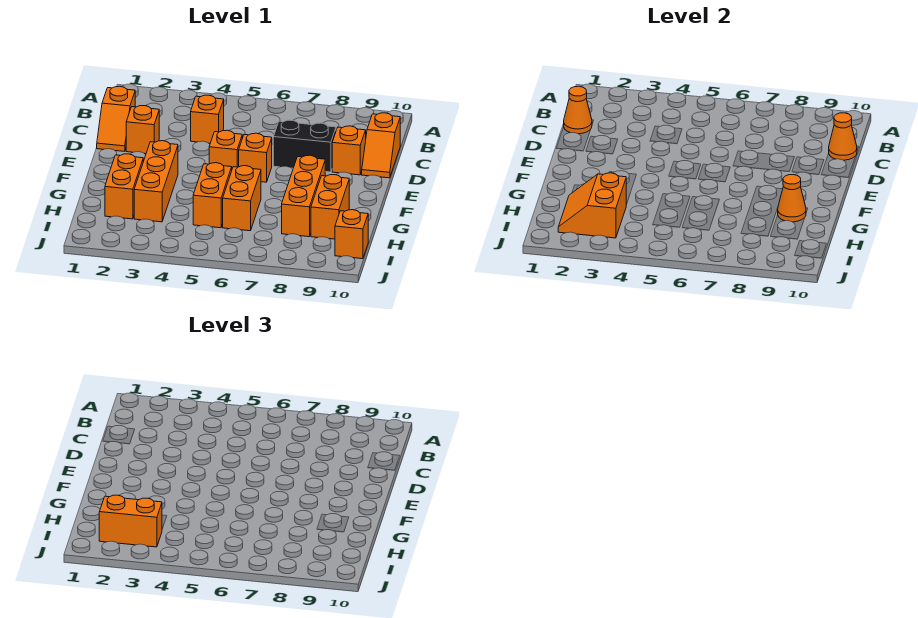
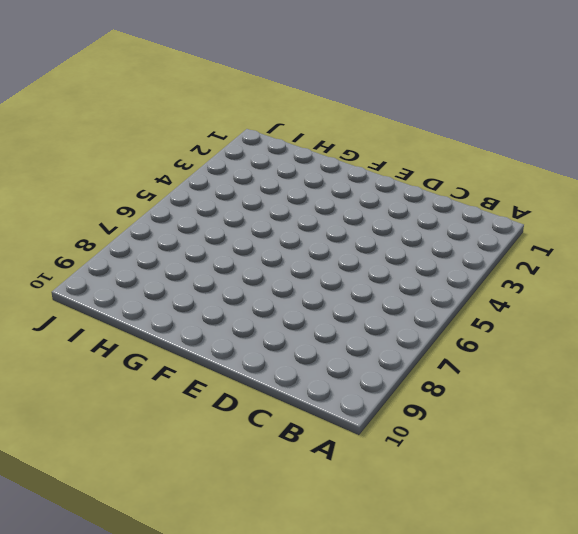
none -> orange 1x2 slope [97,86,135,151]
none -> orange 1x1 brick [191,95,224,143]
none -> orange 1x2 slope [362,113,400,178]

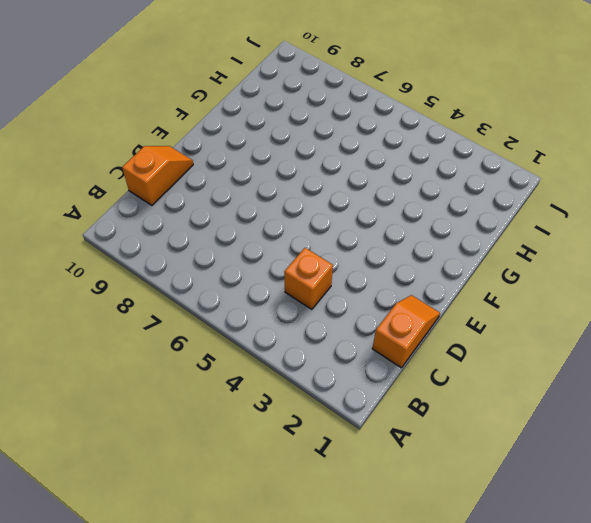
none -> orange 1x1 brick [126,106,159,154]
none -> black 1x2 brick [273,120,336,172]
none -> orange 1x1 brick [332,126,366,175]

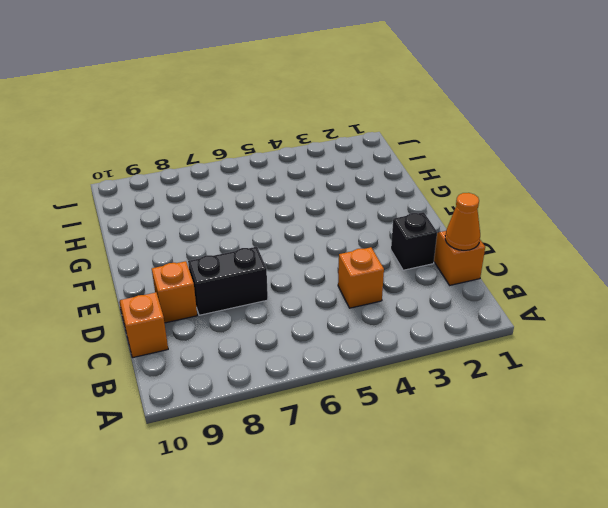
black 1x1 brick [391,212,437,270] -> orange 1x1 brick [126,106,159,154]
none -> orange 1x1 brick [209,130,242,168]
none -> orange 1x1 brick [239,133,272,182]
none -> orange 1x3 brick [134,141,178,222]

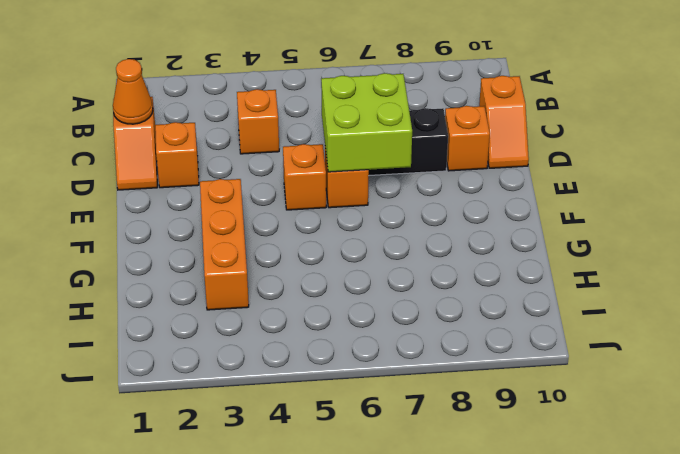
lime 2x2 brick [321,73,412,172] -> none
none -> orange 1x3 brick [282,155,325,237]
none -> orange 1x2 brick [105,154,143,219]
none -> orange 1x2 brick [193,163,232,228]

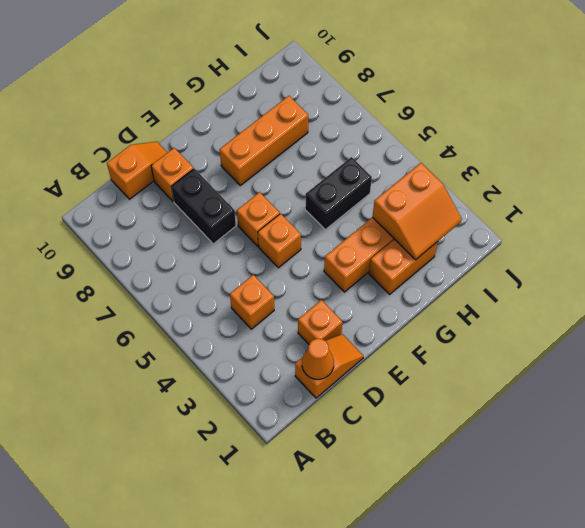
black 1x2 brick [305,157,372,229] -> orange 1x2 brick [193,163,232,228]
none -> orange 1x2 brick [223,166,261,231]
none -> orange 1x2 brick [311,175,349,239]
none -> orange 1x1 brick [335,210,368,259]

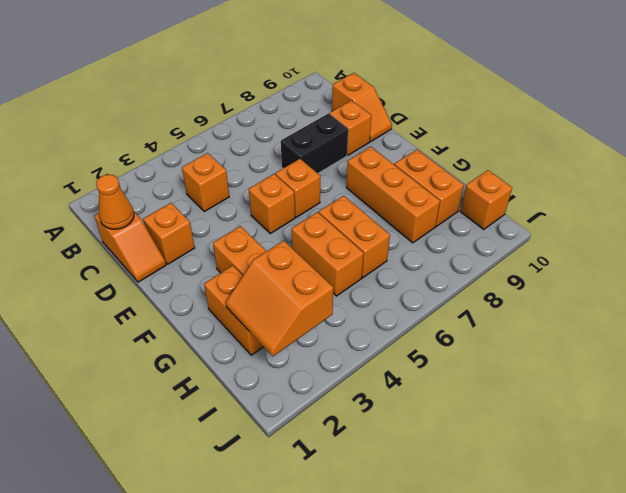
none -> orange 1x1 cone [829,113,857,160]
none -> orange 1x1 cone [778,175,806,222]
none -> orange 1x2 brick [99,495,162,547]

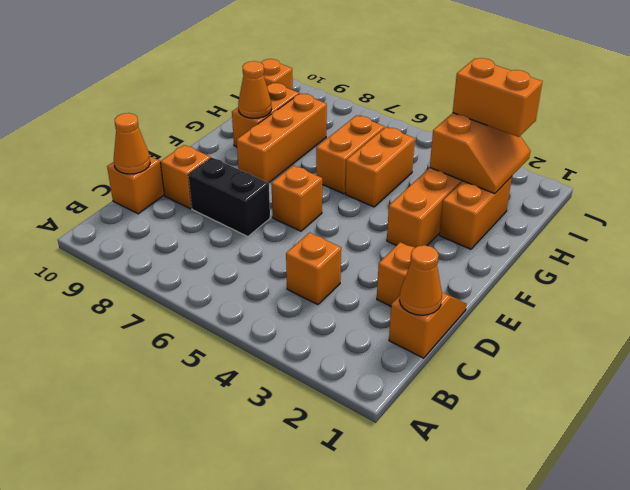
none -> orange 1x1 brick [209,130,242,168]

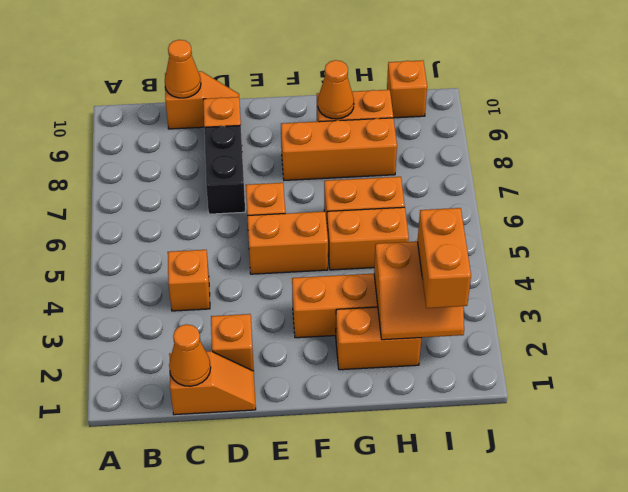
orange 1x2 brick [247,211,328,274] -> orange 1x1 brick [209,130,242,168]

